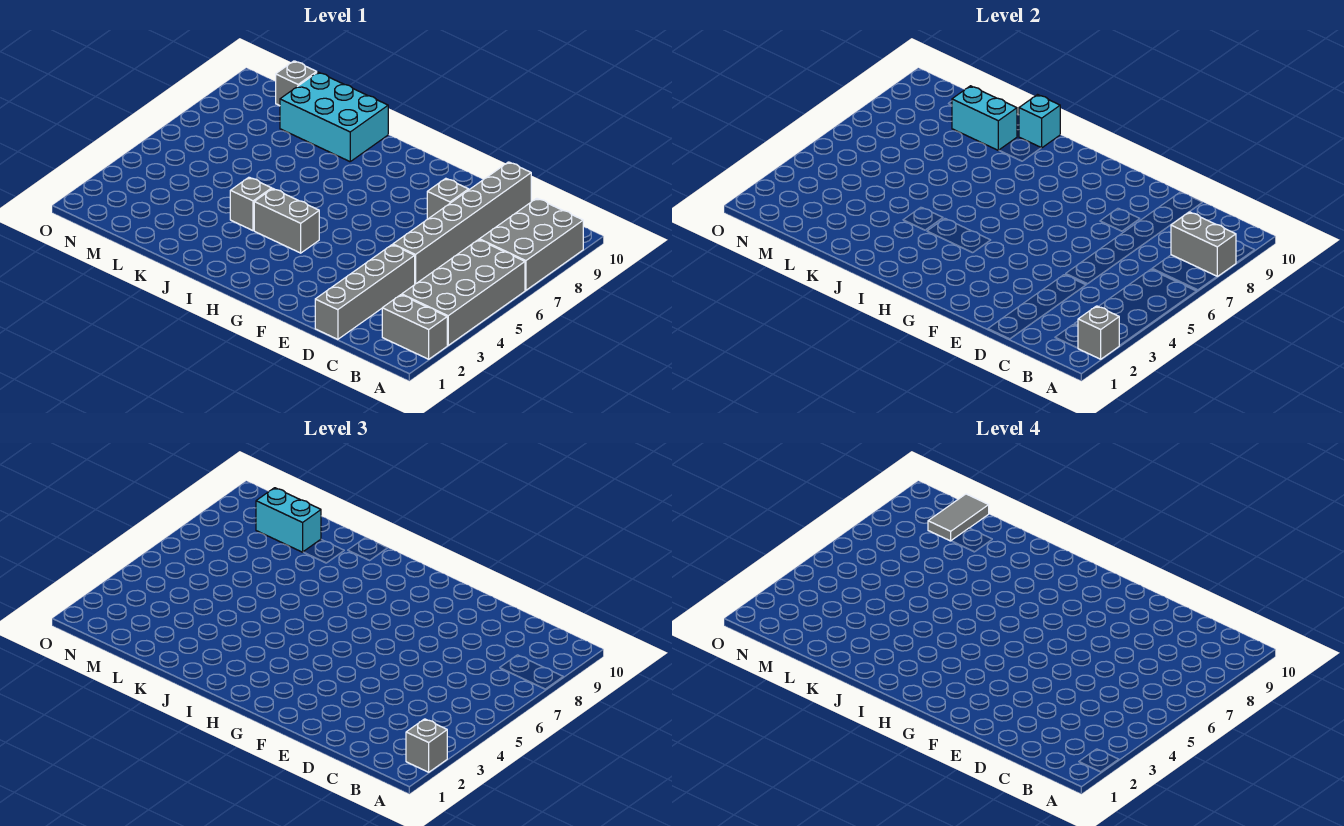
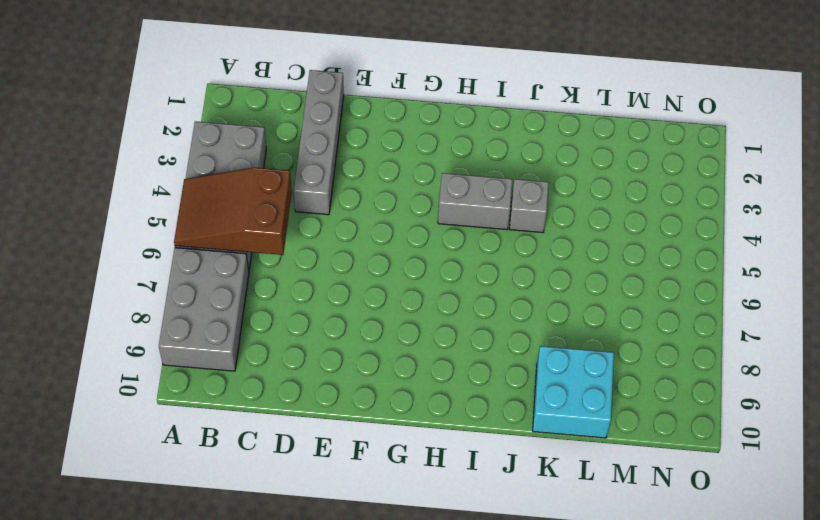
brown 2x3 slope [174,167,292,255] -> none
cyan 2x2 brick [533,346,614,438] -> cyan 2x3 brick [280,72,388,162]
none -> grey 1x2 brick [382,295,447,359]
none -> grey 1x6 brick [393,162,531,284]
none -> grey 1x1 brick [427,178,469,219]

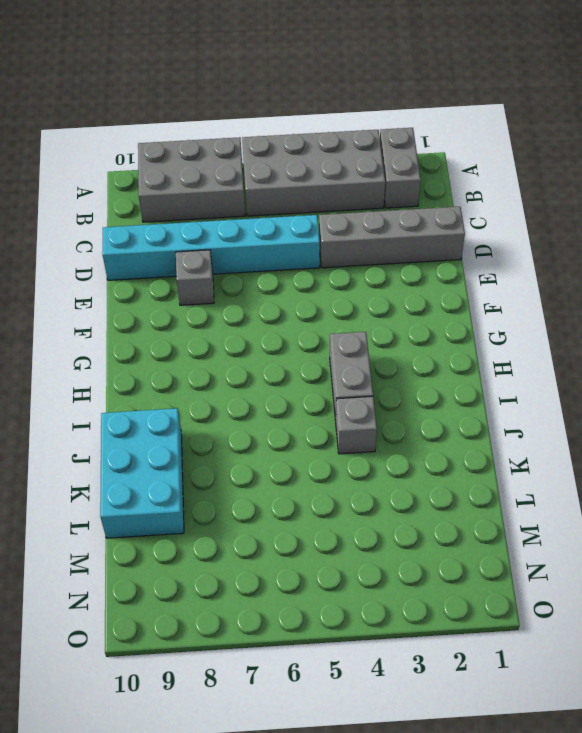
cyan 1x6 brick [102,215,320,280] -> grey 1x6 brick [393,162,531,284]
none -> grey 1x1 brick [276,61,317,106]
none -> grey 1x1 brick [1078,306,1119,359]
none -> grey 1x2 brick [1171,212,1236,276]

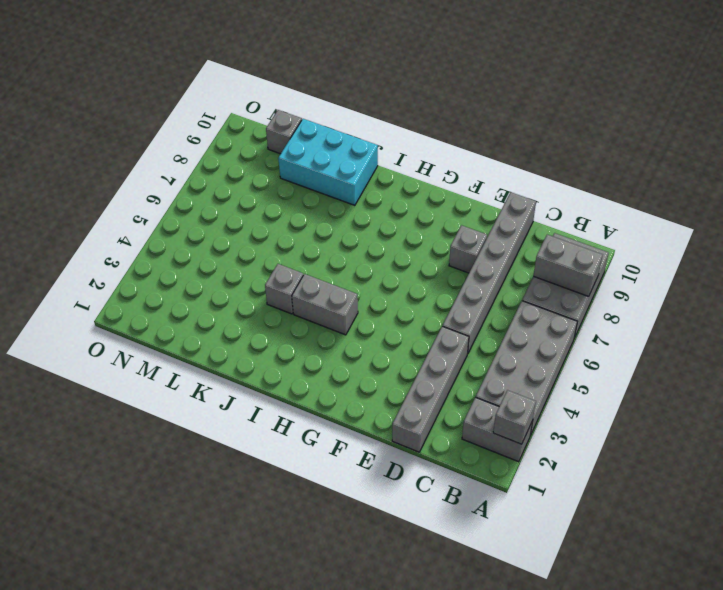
none -> cyan 1x1 brick [1019,95,1060,148]
none -> cyan 1x2 brick [952,86,1017,150]
none -> grey 1x1 brick [406,719,447,772]

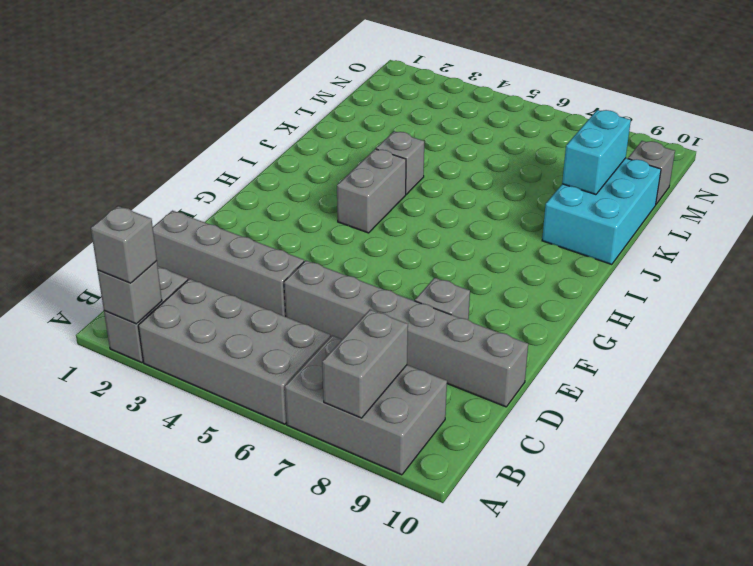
none -> cyan 1x1 brick [1019,95,1060,148]
none -> cyan 1x2 brick [256,488,321,552]
none -> grey 1x2 tile [928,494,989,541]

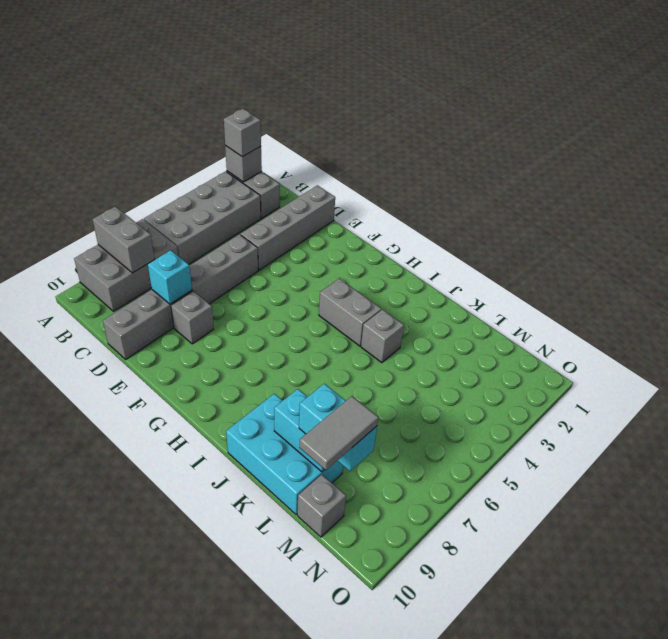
cyan 1x1 brick [148,250,192,304] -> cyan 1x1 brick moved to [1019,95,1060,148]

